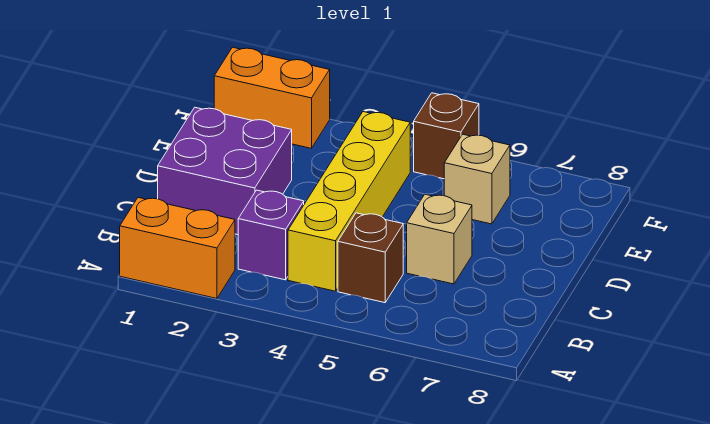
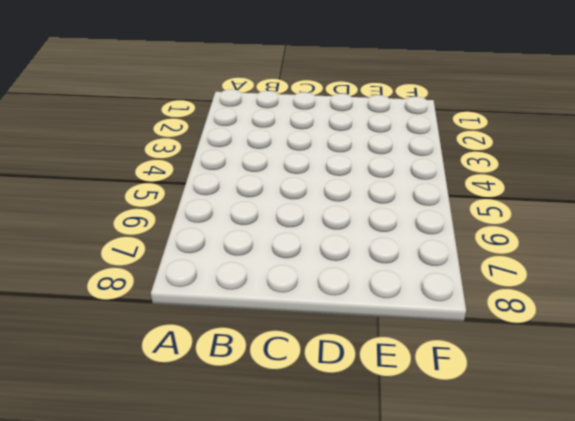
none -> orange 1x2 brick [120,197,235,298]
none -> purple 1x1 brick [238,190,304,280]

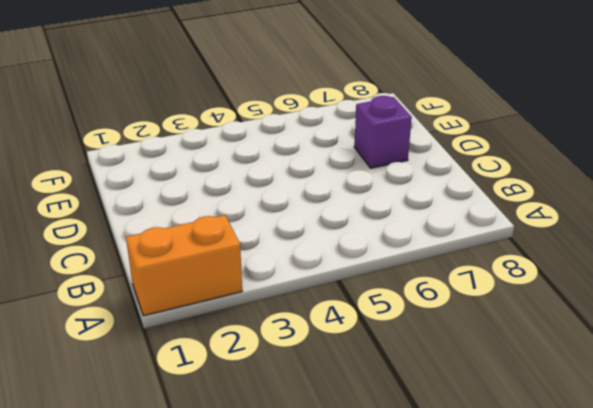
purple 1x1 brick [354,96,412,168] -> purple 1x1 brick moved to [238,190,304,280]
none -> yellow 1x4 brick [288,112,410,291]
none -> brown 1x1 brick [338,213,403,303]

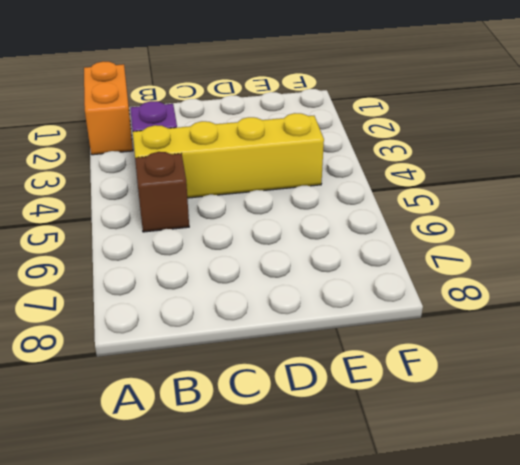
none -> purple 2x2 brick [158,107,292,235]
none -> tan 1x1 brick [407,194,472,284]

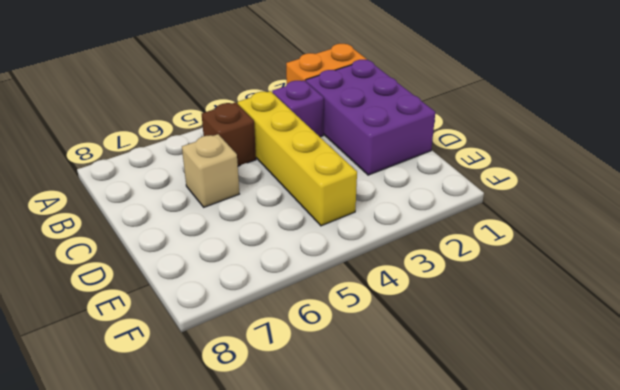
purple 2x3 brick [306,60,435,175] -> purple 2x2 brick [158,107,292,235]
none -> tan 1x1 brick [444,134,510,224]
none -> orange 1x2 brick [214,47,330,148]

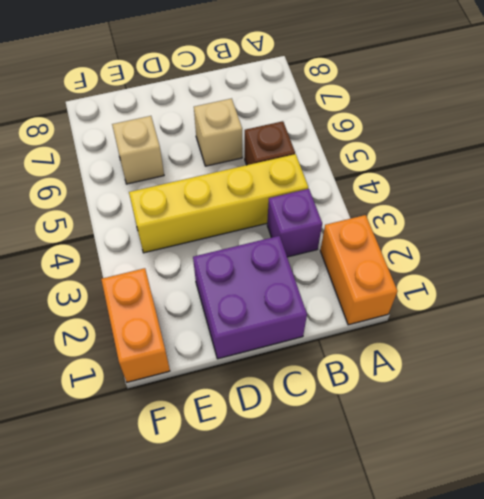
none -> brown 1x1 brick [414,93,479,179]

